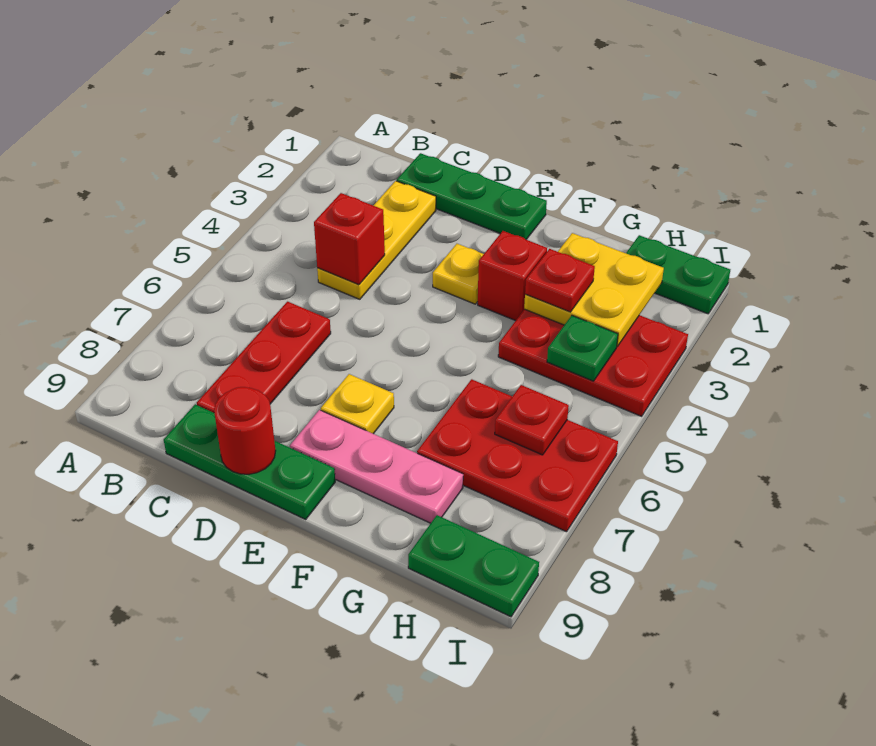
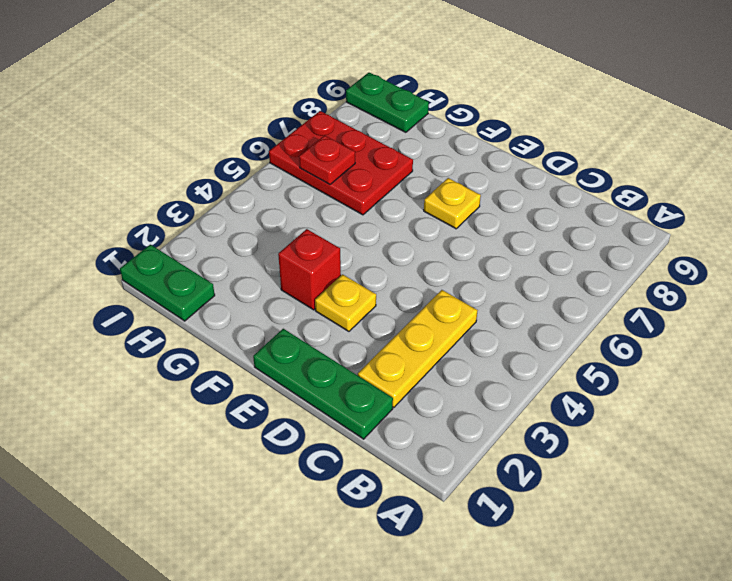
none -> red 1x3 plate [197,302,331,413]
none -> green 1x3 plate [164,404,335,519]
none -> pink 1x3 plate [290,410,463,523]

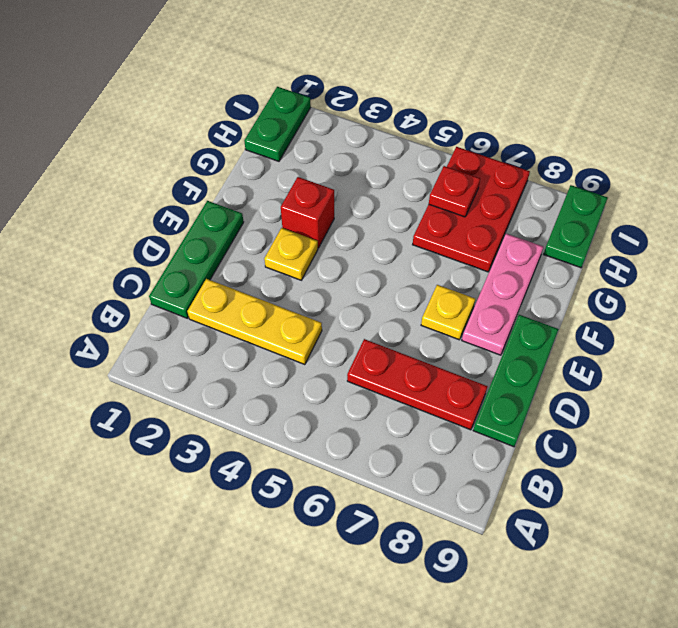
none -> red 2x3 plate [498,309,688,416]
none -> red 1x1 brick [314,193,385,285]
none -> red 1x1 round brick [214,387,276,474]

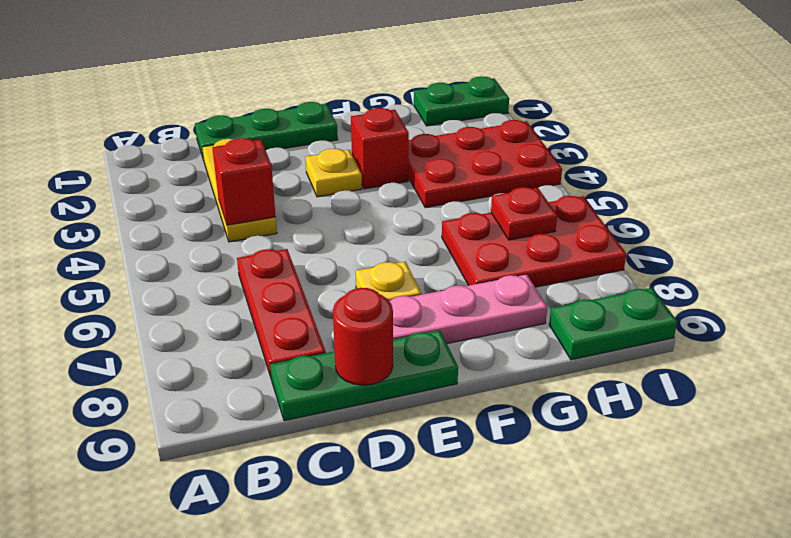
none -> yellow 2x2 plate [524,233,664,346]
none -> green 1x1 plate [547,315,618,381]
none -> red 1x1 plate [525,249,595,312]

